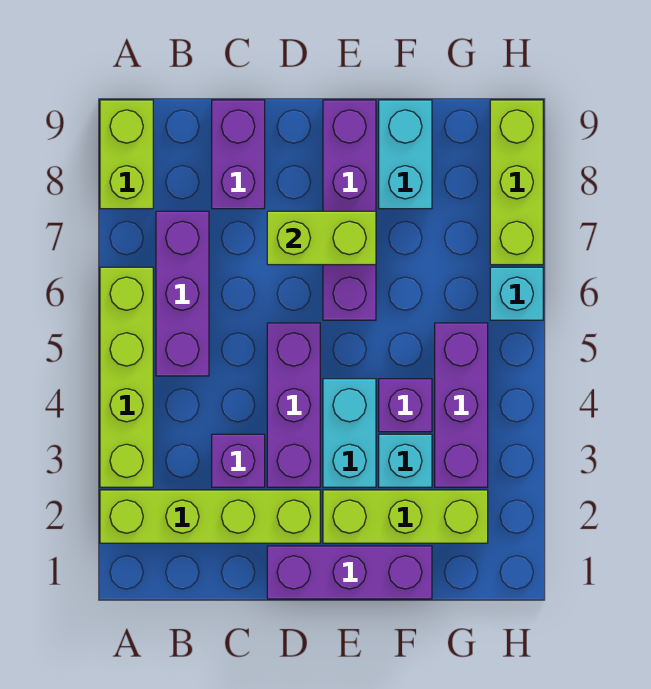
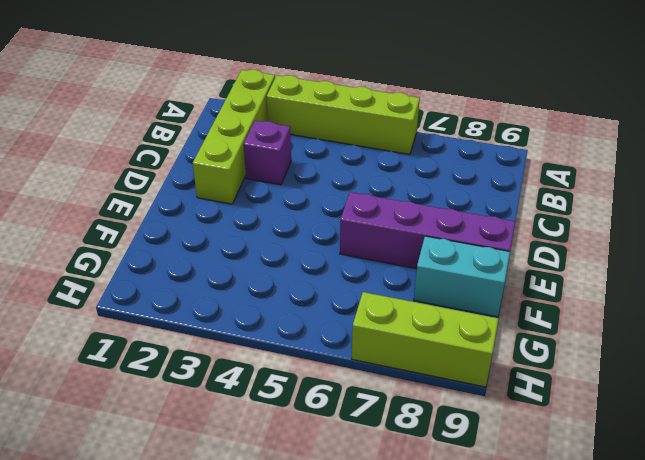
none -> lime 1x2 brick [100,100,153,209]
none -> purple 1x3 brick [156,211,209,376]
none -> purple 1x2 brick [212,100,265,209]

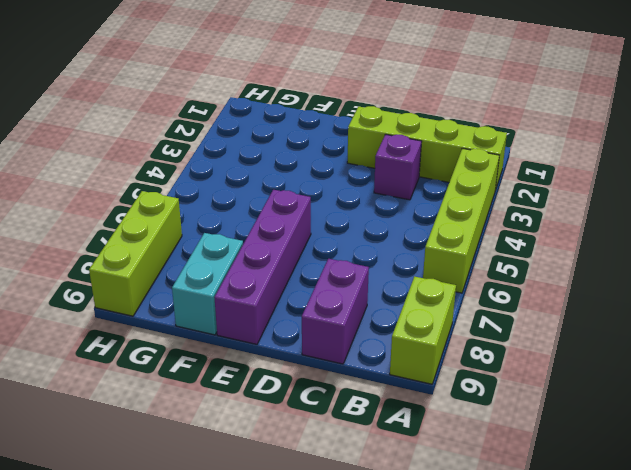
none -> purple 1x3 brick [156,211,209,376]
none -> purple 1x3 brick [267,546,432,599]
none -> purple 1x3 brick [267,323,320,487]

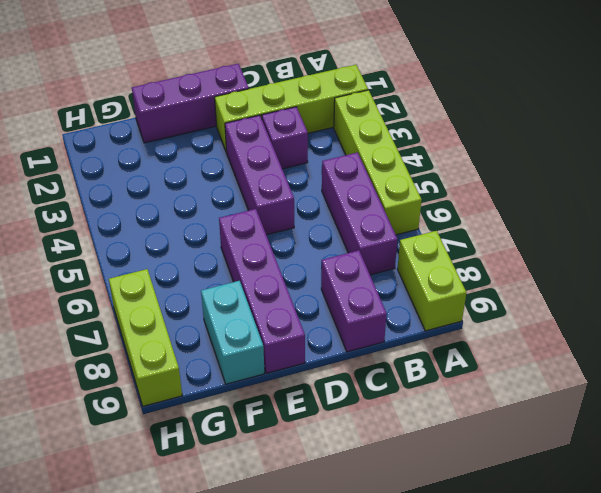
none -> lime 1x3 brick [323,490,488,543]
none -> cyan 1x2 brick [323,379,376,487]
none -> cyan 1x1 brick [379,434,432,487]

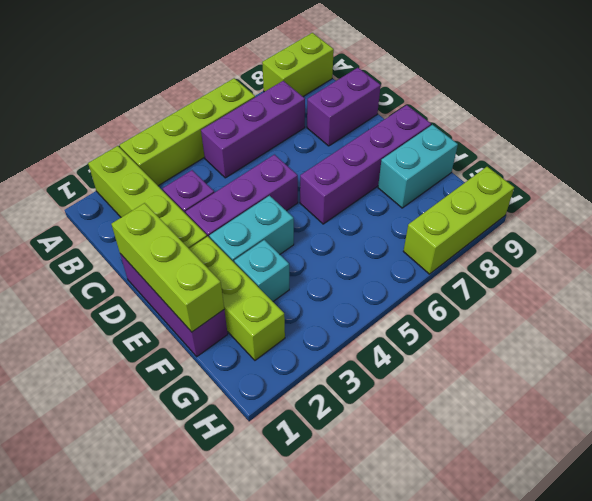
lime 1x3 brick [111,203,224,332] -> none
none -> purple 1x1 brick [379,379,432,432]
none -> purple 1x3 brick [435,323,488,487]
none -> cyan 1x1 brick [490,267,543,320]

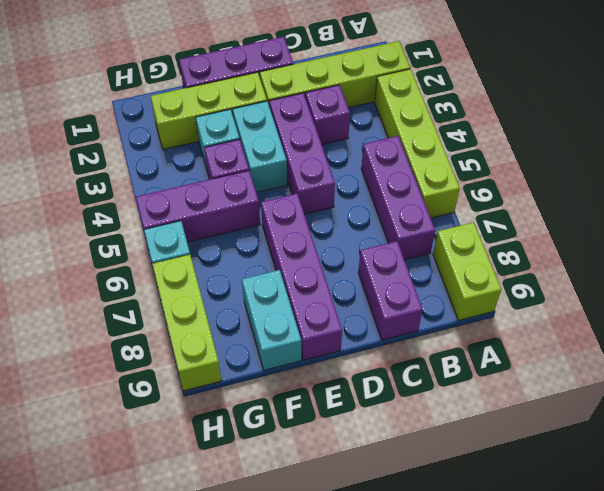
purple 1x3 brick [136,170,260,242] -> purple 1x3 brick turned to [435,323,488,487]
none -> lime 1x2 brick [267,211,376,265]

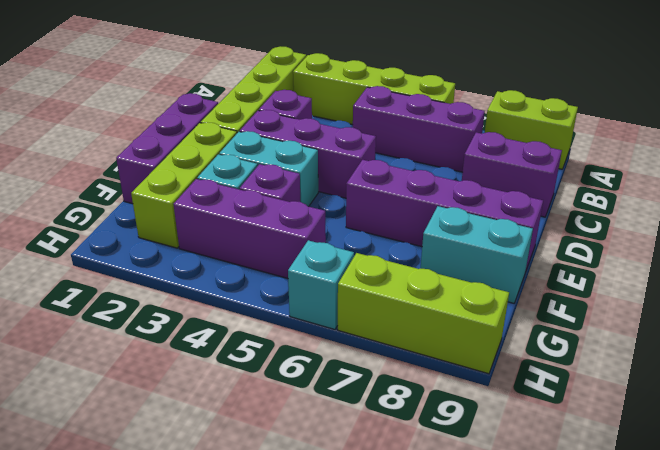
none -> lime 1x2 brick [267,211,376,265]

